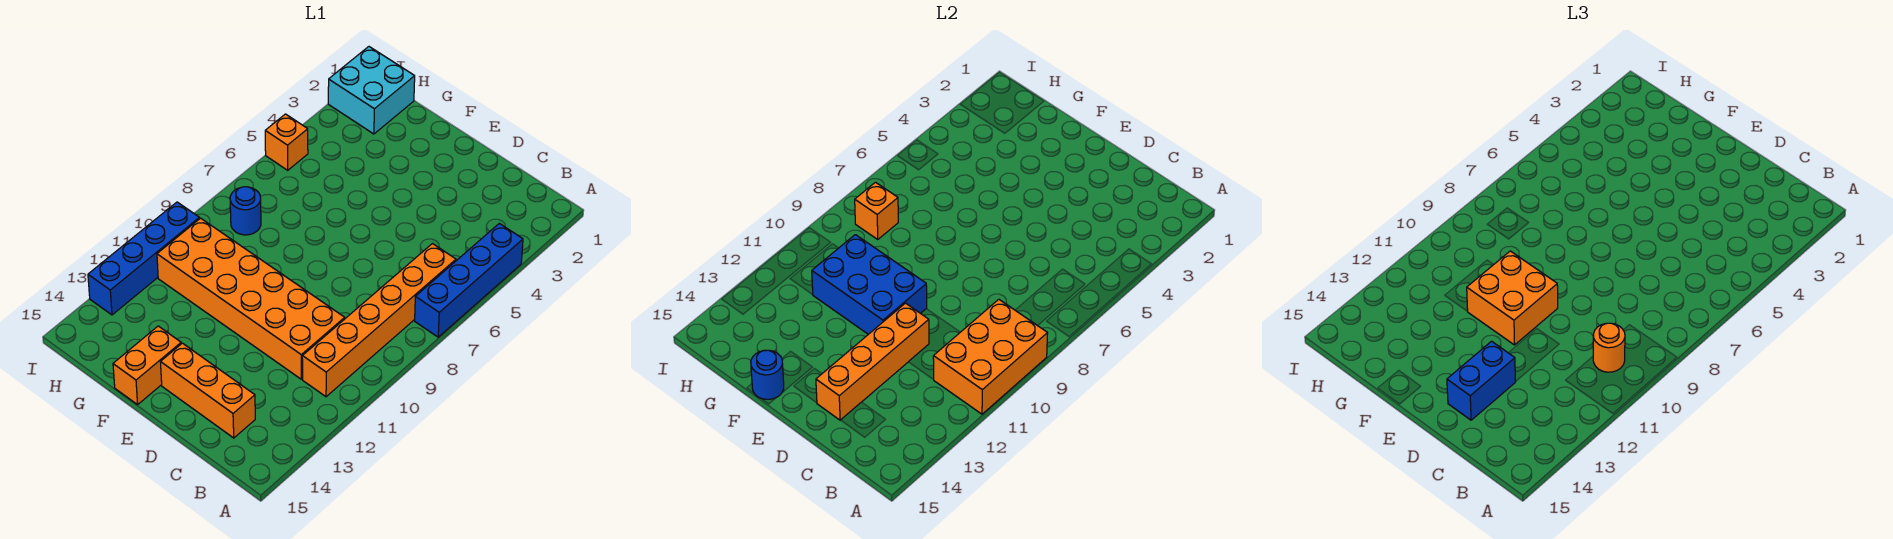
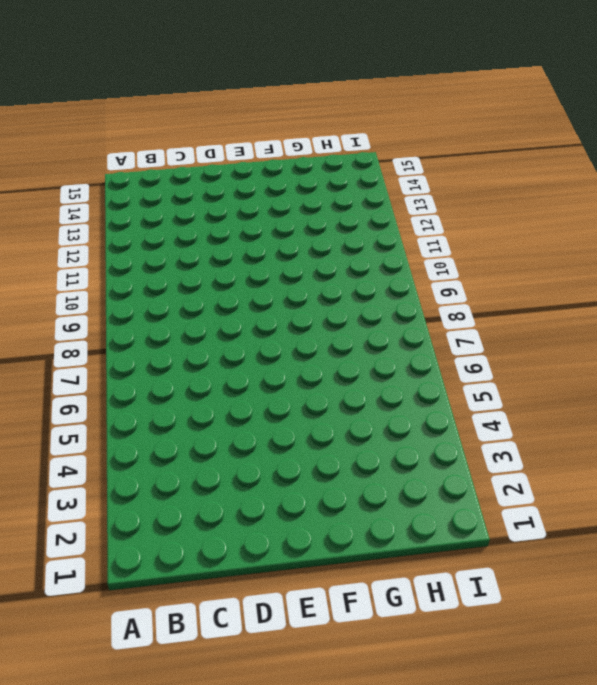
none -> blue 1x4 brick [415,223,523,337]
none -> orange 1x6 brick [302,244,456,397]
none -> orange 2x6 brick [157,218,345,379]

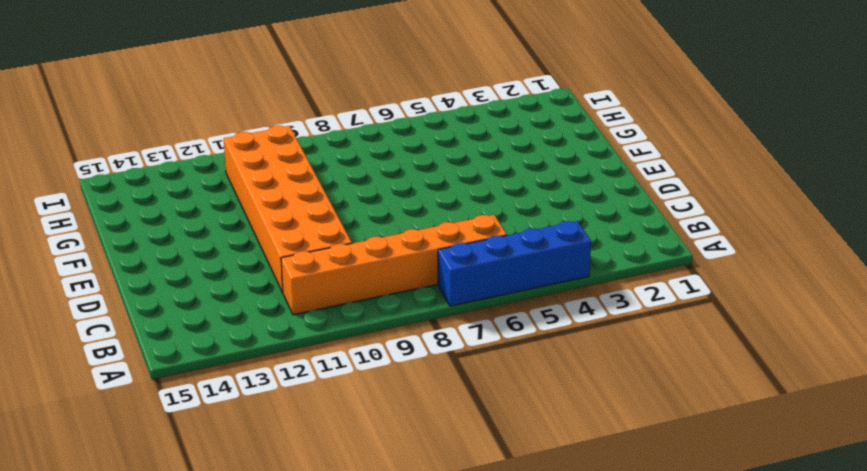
none -> orange 1x3 brick [161,343,255,438]
none -> orange 1x2 brick [113,326,181,405]
none -> cyan 2x2 brick [328,47,415,134]

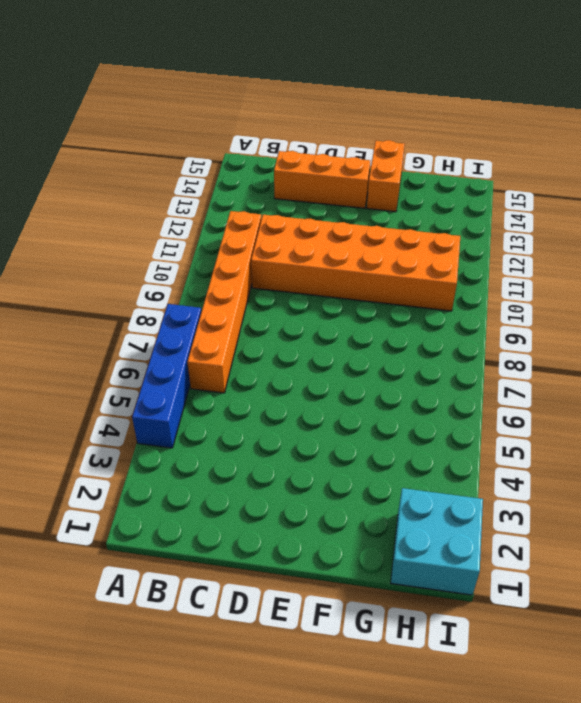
none -> blue 1x1 round brick [230,187,261,235]
none -> orange 1x1 brick [265,114,308,170]
none -> blue 1x4 brick [88,202,199,315]

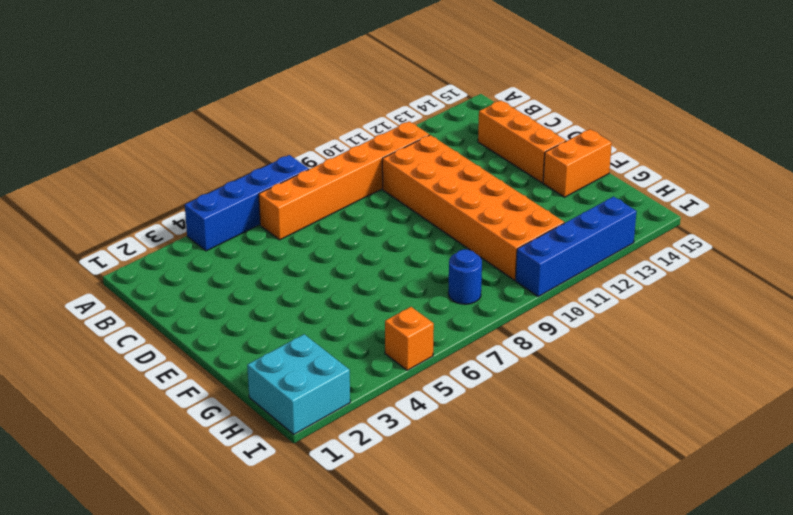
none -> orange 2x3 brick [933,299,1048,414]
none -> orange 1x4 brick [816,303,929,420]
none -> blue 2x3 brick [812,235,927,334]

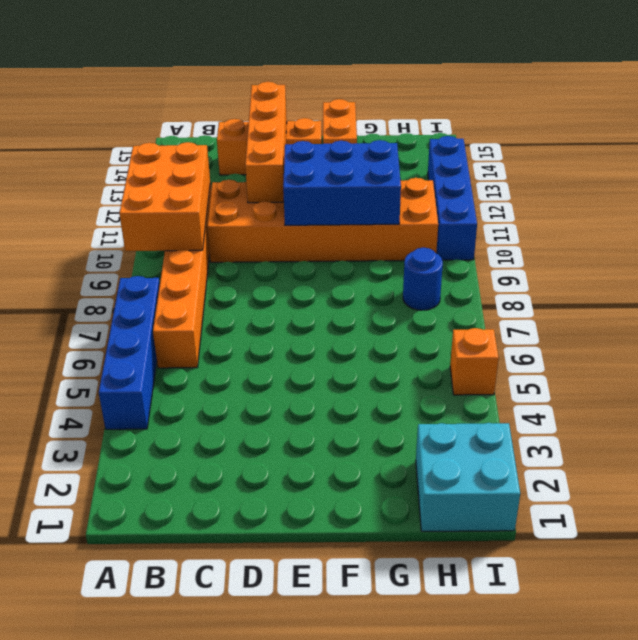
none -> blue 1x1 round brick [751,350,784,399]
none -> orange 1x1 brick [855,182,898,239]
none -> orange 1x1 round brick [1593,323,1625,372]

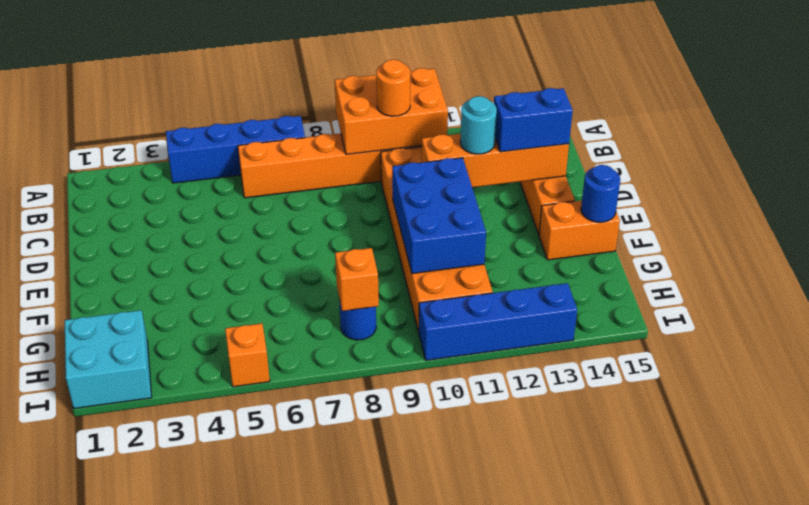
cyan 1x1 round brick [460,96,497,154] -> none
none -> orange 2x2 brick [1467,251,1558,345]

